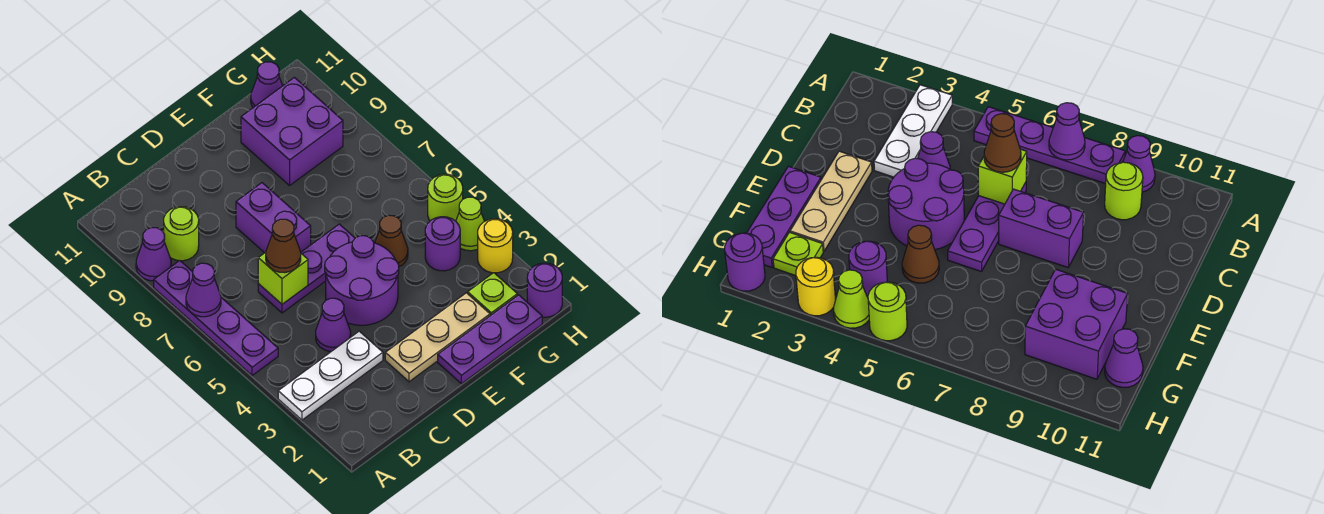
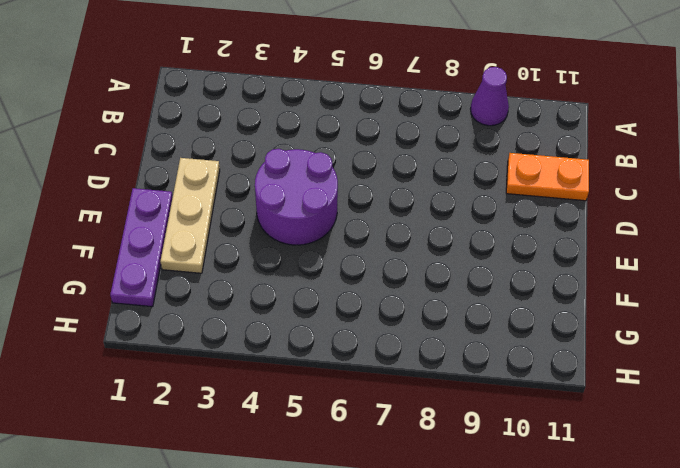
orange 1x2 plate [506,153,589,201] -> none
none -> white 1x3 plate [278,331,383,420]
none -> purple 1x4 plate [154,261,278,376]
none -> lime 1x1 round brick [164,207,199,261]

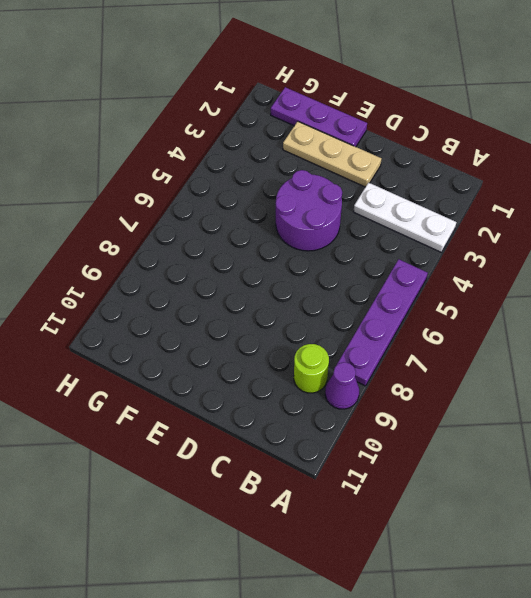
none -> purple 1x1 cone [316,298,351,352]
none -> purple 1x3 plate [258,224,355,313]
none -> purple 1x2 brick [236,183,311,253]

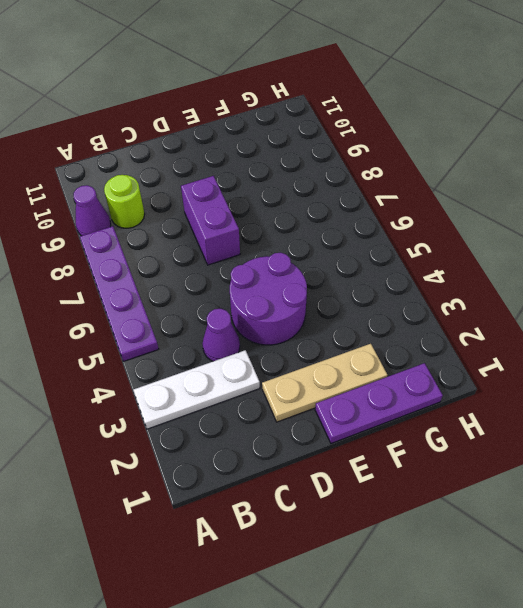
none -> purple 1x3 plate [258,224,355,313]
none -> brown 1x1 cone [375,215,408,267]
none -> purple 2x2 brick [241,77,343,185]

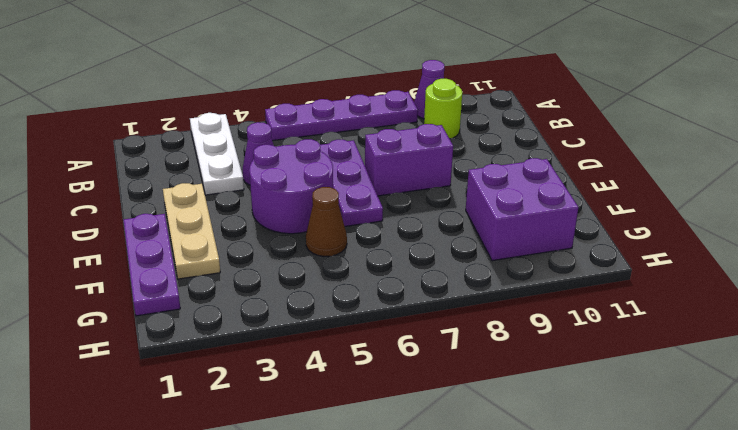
none -> lime 1x1 plate [468,273,517,315]
none -> purple 1x1 round brick [425,217,460,271]
none -> purple 1x1 cone [251,62,282,107]

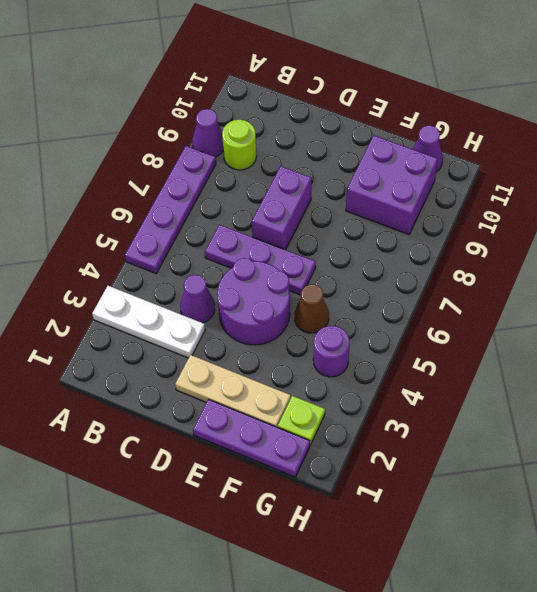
none -> purple 1x1 round brick [527,263,562,317]
none -> yellow 1x1 round brick [478,219,513,273]
none -> lime 1x1 cone [456,197,484,251]

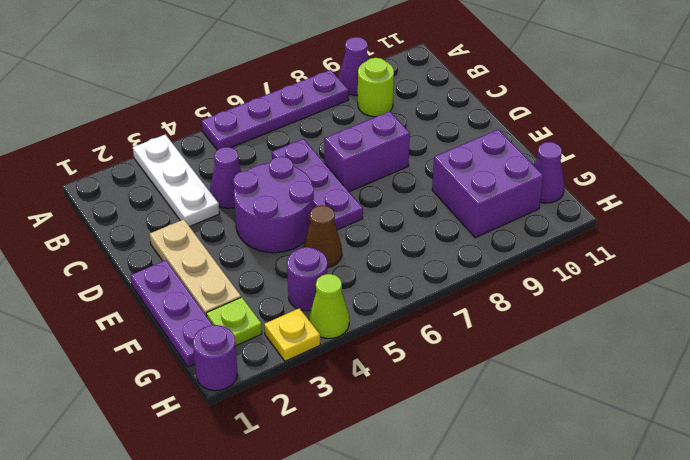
yellow 1x1 plate [264,308,320,361] -> yellow 1x1 round brick [478,219,513,273]
none -> lime 1x1 round brick [428,174,463,221]
none -> purple 1x1 cone [186,263,221,317]
none -> lime 1x1 brick [258,252,308,304]

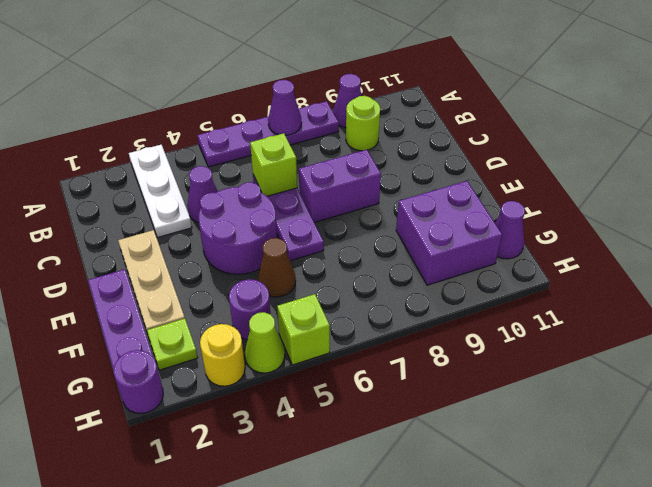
lime 1x1 brick [277,294,330,365] -> lime 1x1 round brick [428,174,463,221]
none -> brown 1x1 cone [266,219,301,273]

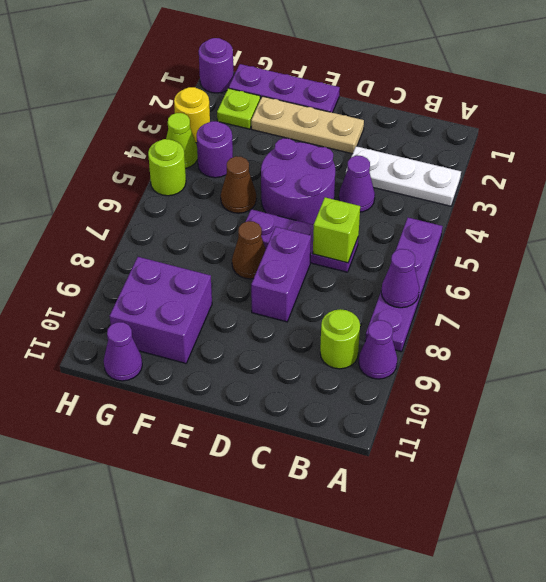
brown 1x1 cone [232,221,266,279] -> brown 1x1 cone moved to [266,219,301,273]

